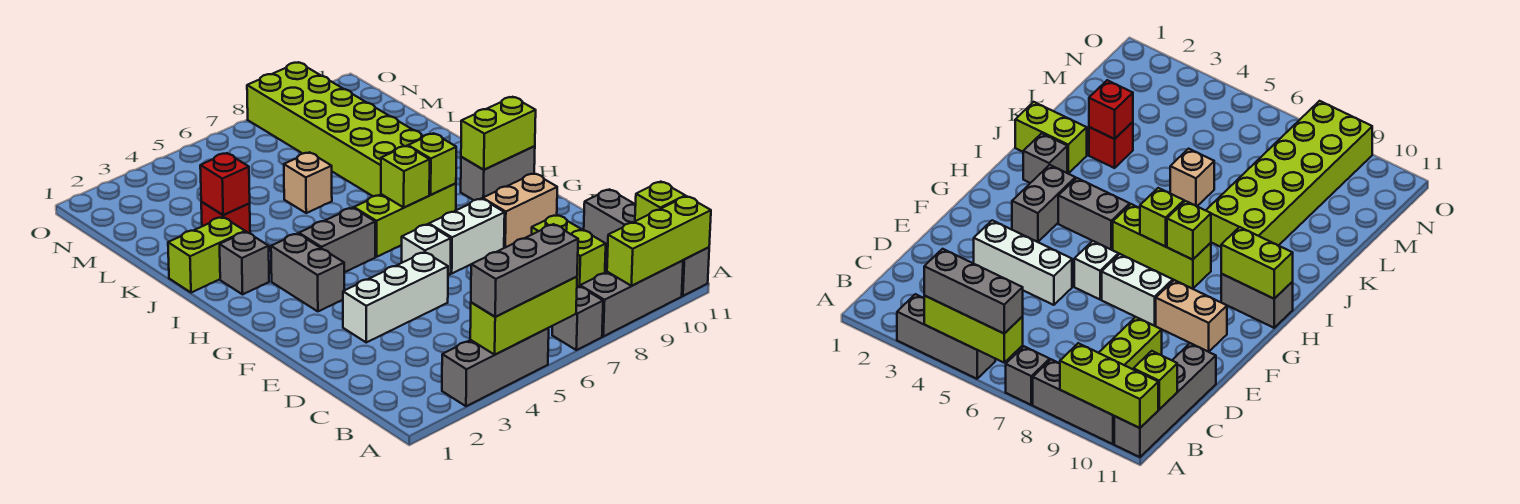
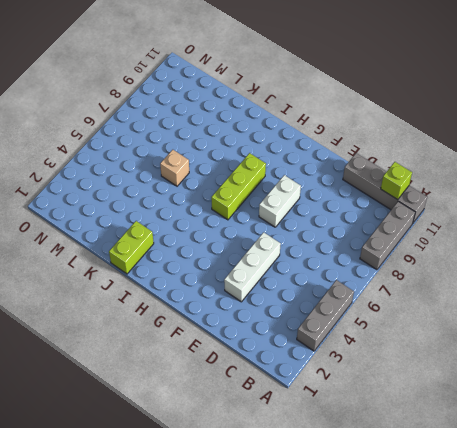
none -> grey 1x1 brick [552,286,603,350]
none -> lime 1x2 brick [532,215,606,287]
none -> white 1x1 brick [402,224,451,275]

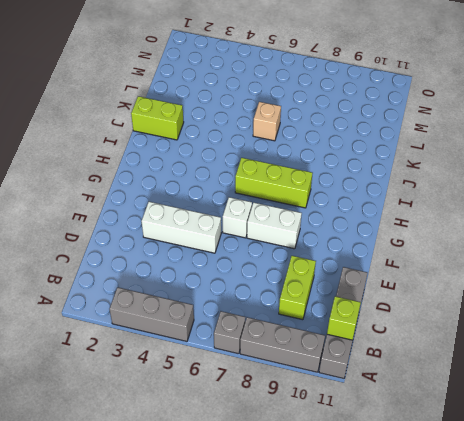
none -> tan 1x2 brick [483,173,557,247]
none -> grey 1x2 brick [271,234,344,311]
none -> grey 1x2 brick [299,208,375,272]

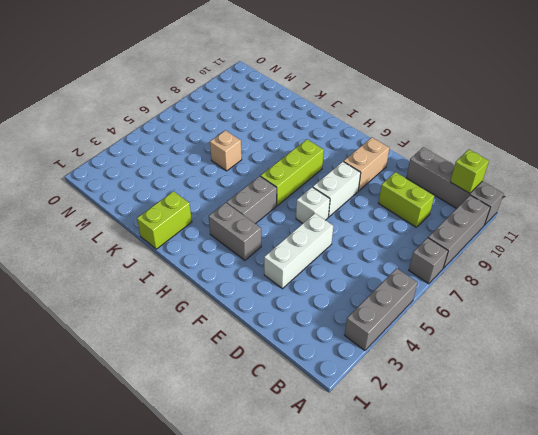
none -> grey 1x2 brick [461,146,535,200]
none -> grey 1x1 brick [220,232,269,294]
none -> lime 2x6 brick [247,62,423,196]

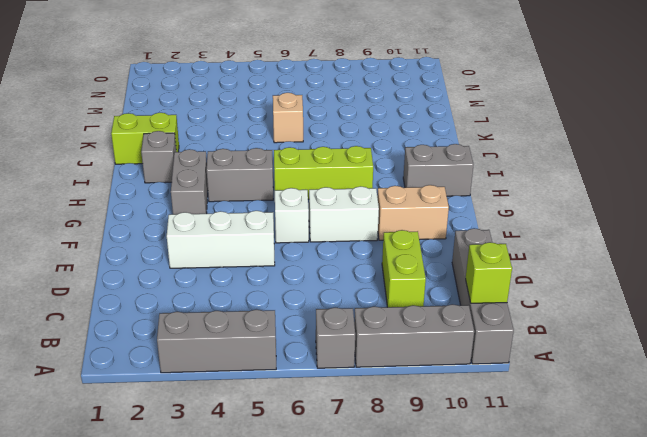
none -> lime 2x6 brick [247,62,423,196]
none -> red 1x1 brick [201,202,250,233]
none -> lime 1x3 brick [470,277,577,355]

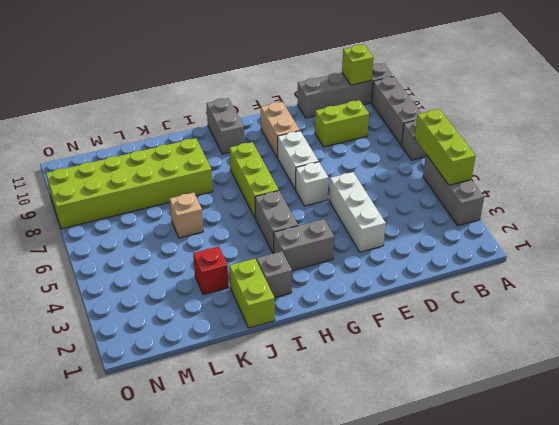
none -> lime 1x3 brick [607,196,711,286]
none -> lime 1x1 brick [381,146,430,208]
none -> lime 1x1 brick [408,133,456,195]

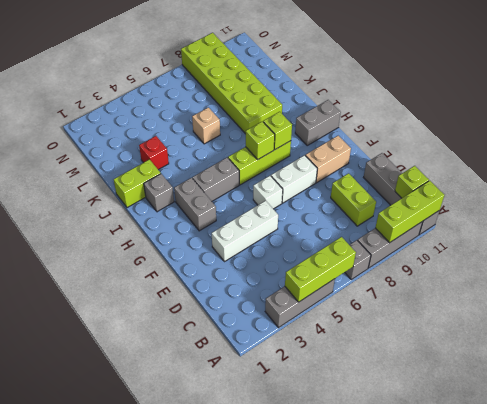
none -> lime 1x2 brick [461,97,536,170]
none -> red 1x1 brick [200,153,250,215]
none -> grey 1x3 brick [471,224,578,317]

